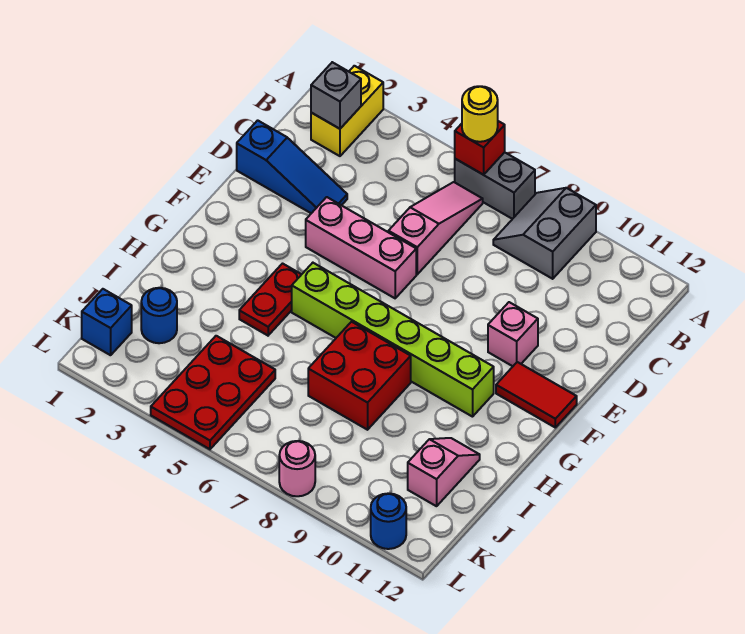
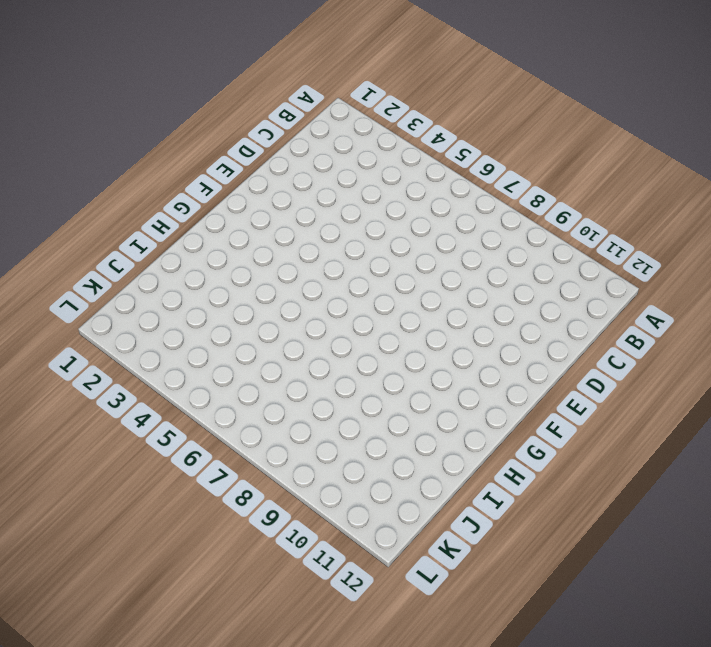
none -> yellow 1x2 brick [311,66,383,156]
none -> grey 1x2 brick [455,152,535,219]
none -> grey 2x2 slope [493,188,596,279]

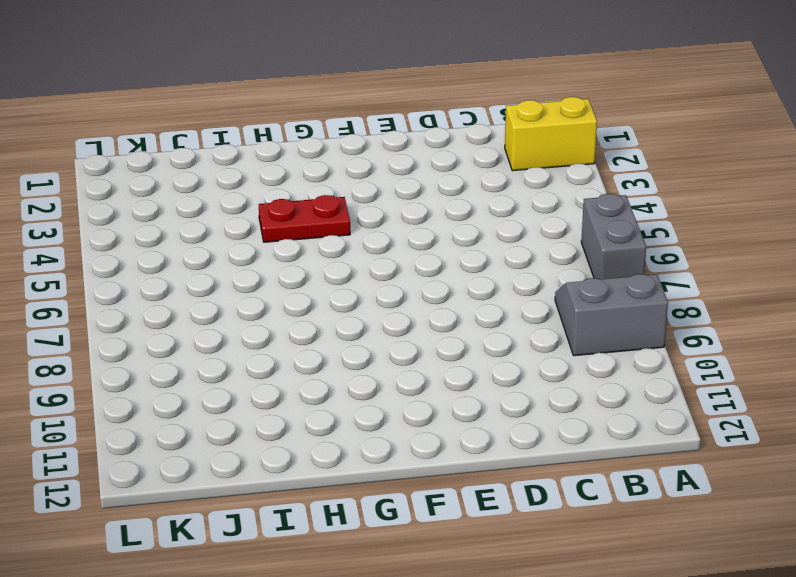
none -> pink 1x3 slope [388,182,483,274]
none -> blue 1x3 slope [237,120,347,213]
none -> pink 1x3 brick [306,197,416,298]

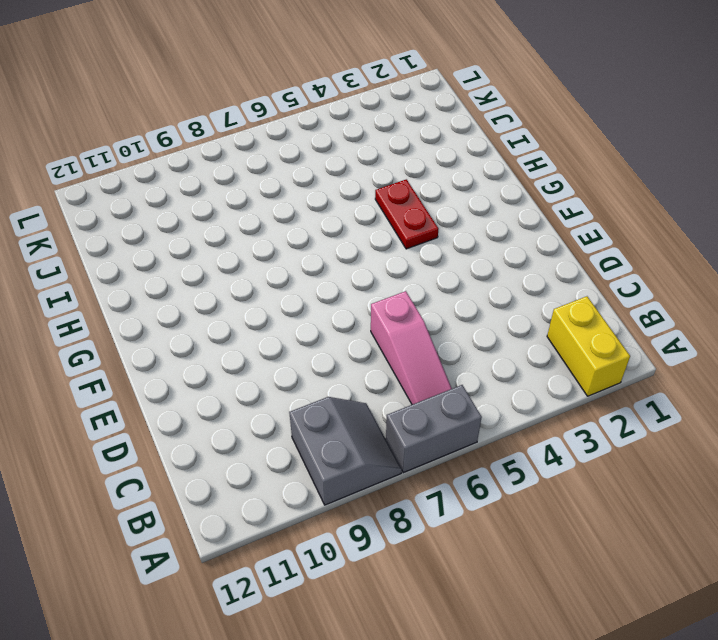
none -> blue 1x3 slope [237,120,347,213]
none -> pink 1x3 brick [306,197,416,298]
none -> pink 1x1 brick [488,302,538,366]

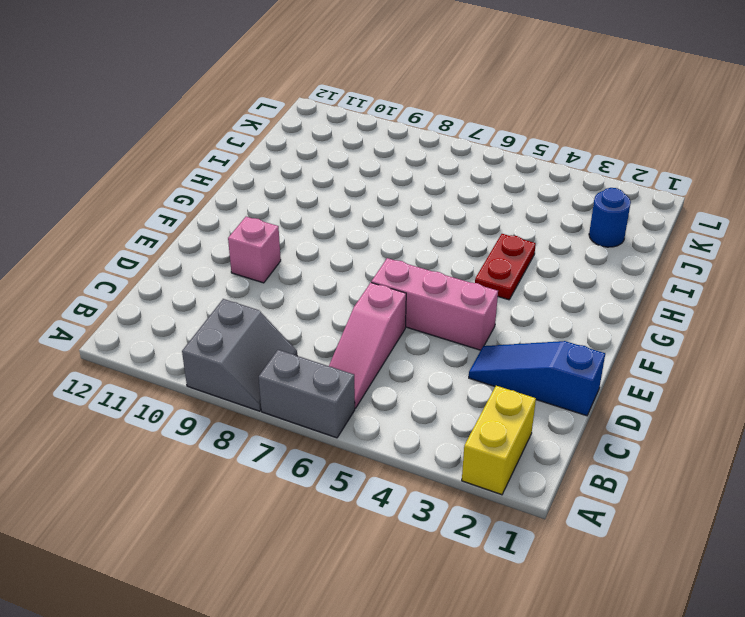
none -> red 1x2 tile [496,362,577,427]
none -> lime 1x6 brick [292,263,494,417]
none -> red 2x2 brick [308,322,411,430]

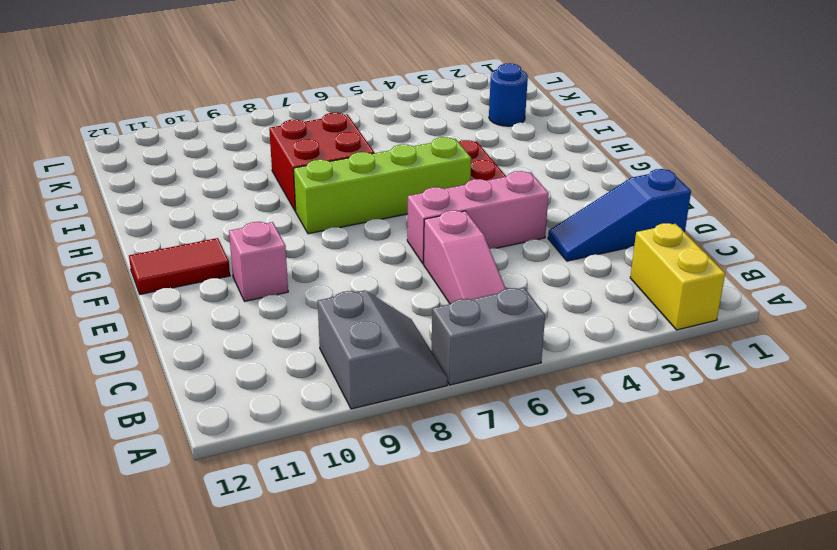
lime 1x4 brick [293,137,471,234] -> lime 1x6 brick [292,263,494,417]
none -> pink 1x2 slope [408,438,480,506]
none -> red 2x3 plate [151,336,275,449]
none -> blue 1x1 brick [82,289,132,355]

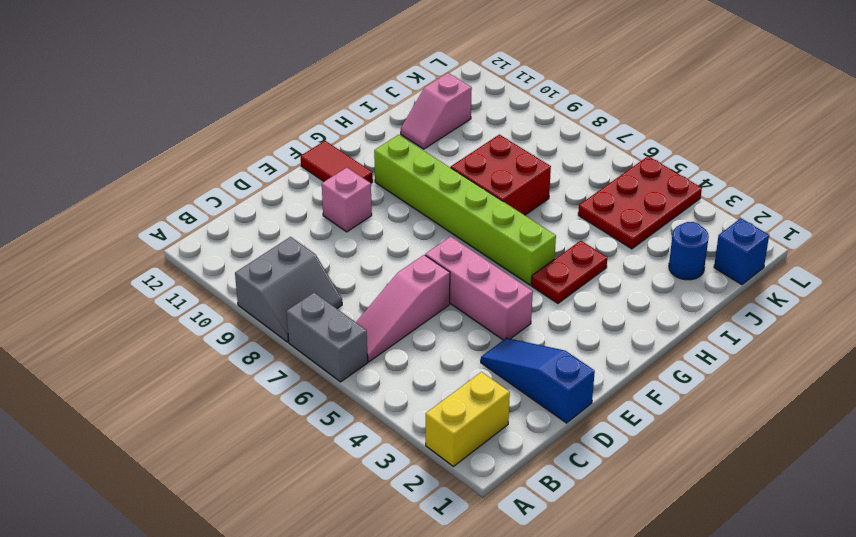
none -> pink 1x1 round brick [279,441,315,496]
none -> blue 1x1 round brick [371,493,406,549]
none -> red 1x1 brick [455,121,505,175]

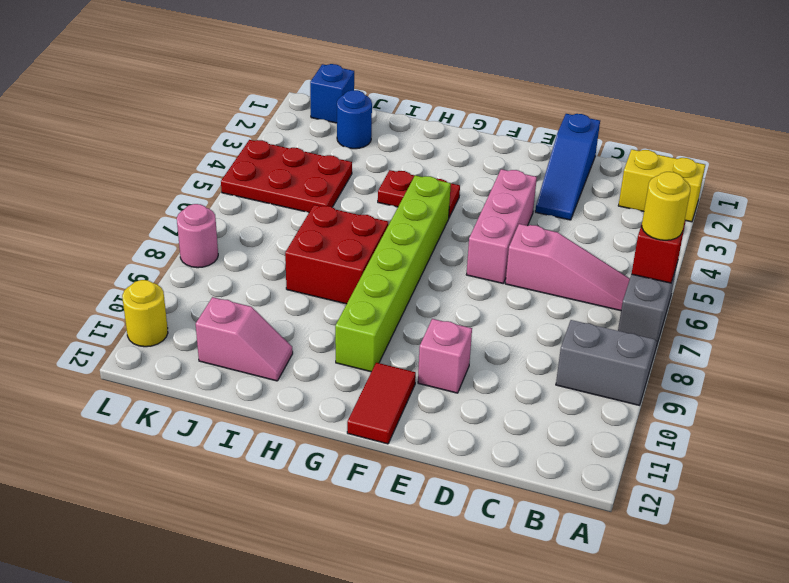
yellow 1x1 round brick [122,280,168,347] -> blue 1x1 round brick [371,493,406,549]
none -> grey 1x1 brick [311,62,361,129]

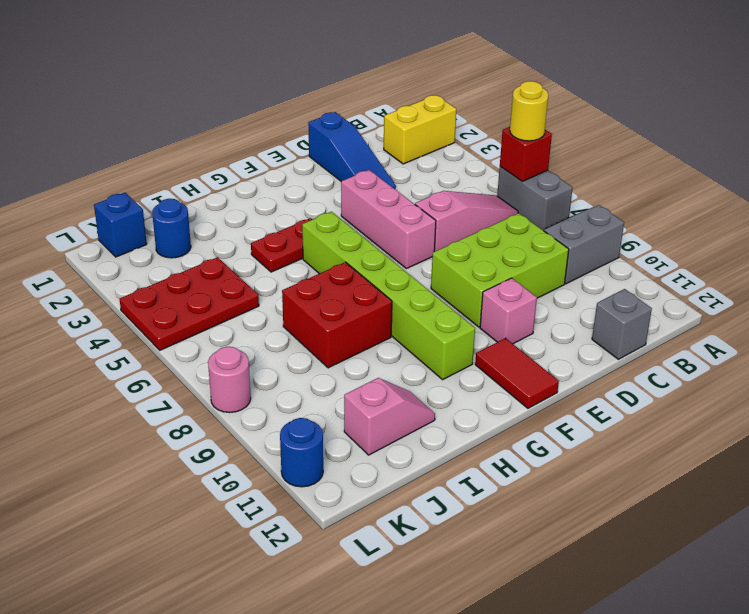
lime 2x3 brick [431,213,569,327] -> none
grey 1x1 brick [592,289,652,359] -> grey 1x1 brick moved to [311,62,361,129]

